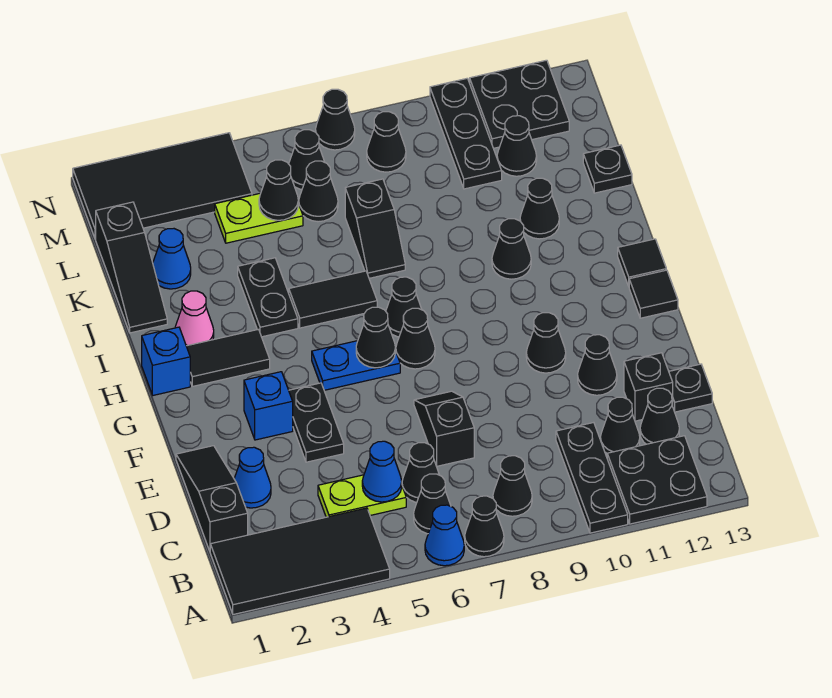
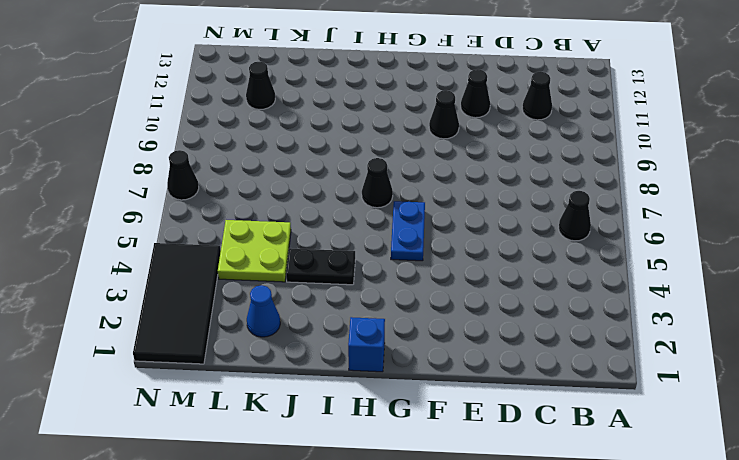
lime 2x2 plate [218,220,291,282] -> lime 1x2 plate [215,193,303,243]
none -> black 2x4 tile [210,508,390,614]
none -> blue 1x1 cone [425,505,464,566]
none -> black 1x1 cone [465,496,504,557]
none -> black 1x3 plate [556,422,628,533]

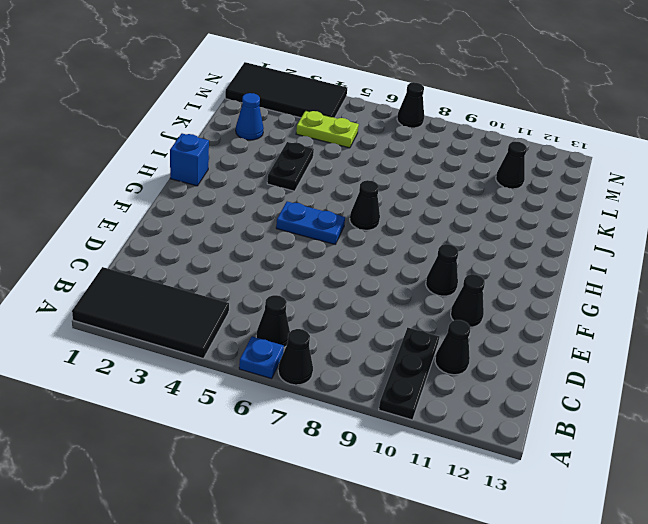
blue 1x1 plate [239,336,284,379] -> blue 1x1 cone [425,505,464,566]
none -> black 2x2 plate [607,436,707,524]
none -> black 1x1 cone [493,456,532,516]
none -> black 1x3 slope [176,446,248,551]
none -> lime 1x2 plate [318,475,406,517]

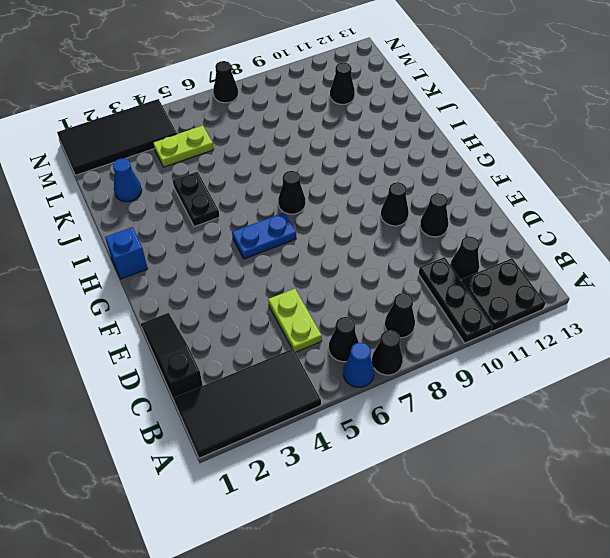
lime 1x2 plate [268,289,322,352] -> lime 1x2 plate turned to [318,475,406,517]
none -> black 1x1 cone [402,443,439,502]
none -> black 1x1 cone [640,388,679,444]
none -> blue 1x1 cone [234,447,271,508]
none -> black 1x2 slope [414,391,474,466]

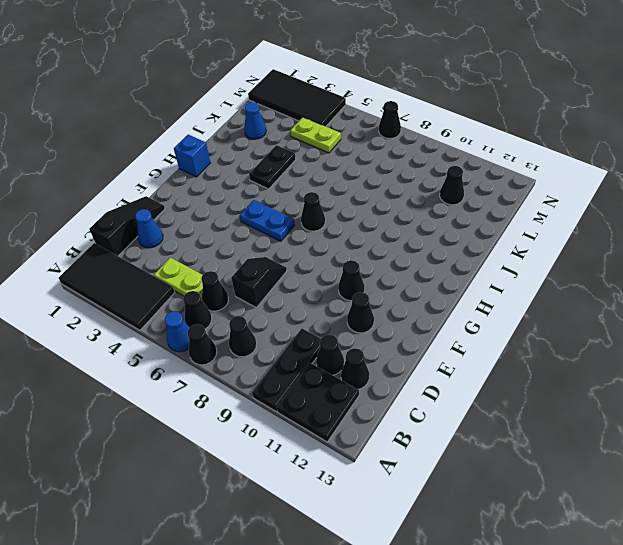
none -> black 1x1 brick [624,353,673,421]
none -> black 1x1 plate [669,364,712,412]
none -> black 1x2 plate [289,383,344,462]
none -> blue 1x1 brick [244,372,293,440]

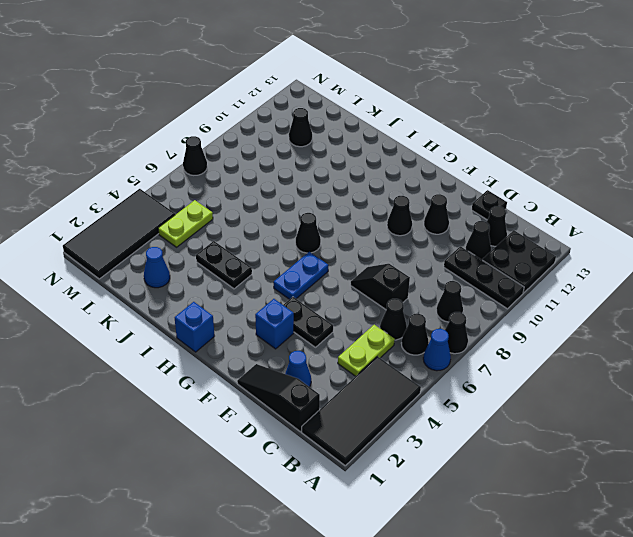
none -> black 1x1 brick [624,353,673,421]
none -> black 1x1 cone [396,308,435,369]
none -> black 1x1 tile [629,270,678,318]
none -> black 1x2 tile [186,329,270,386]

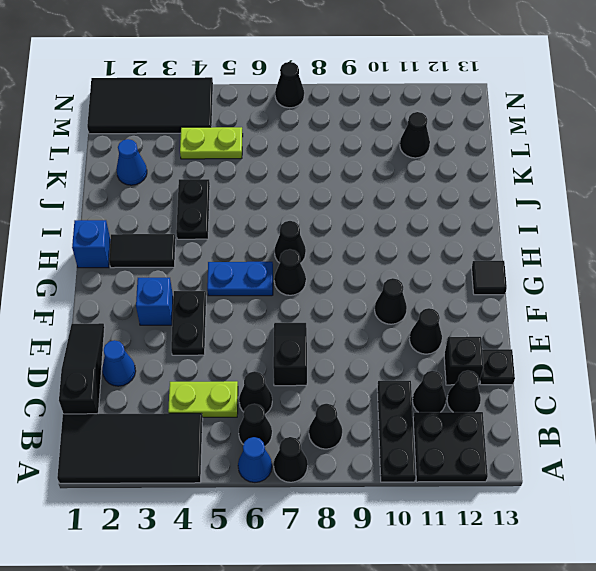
none -> black 1x1 tile [618,239,666,286]
none -> pink 1x1 cone [175,291,214,346]
none -> black 1x2 tile [289,271,377,328]
none -> black 1x1 cone [492,219,531,279]

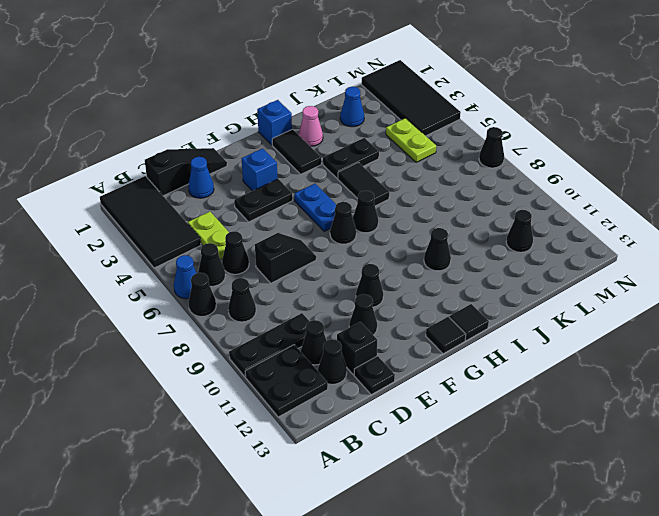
none -> black 1x3 slope [96,202,167,333]
none -> black 1x2 slope [345,179,405,278]
none -> black 1x1 cone [520,178,559,239]
none -> black 1x1 plate [583,145,632,193]

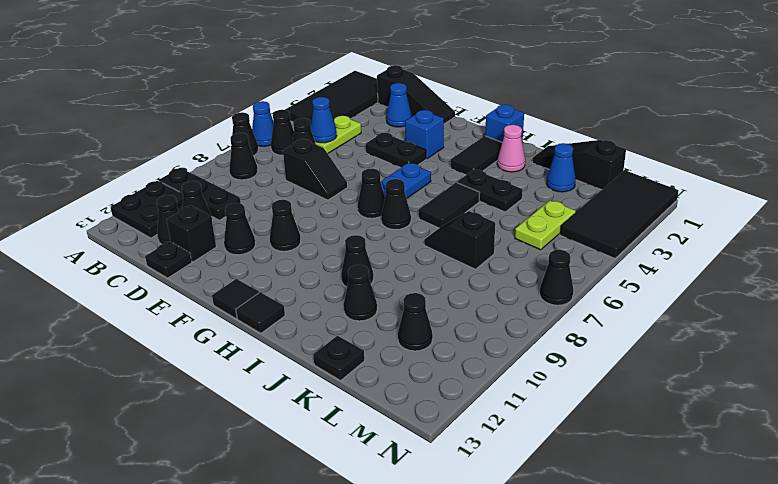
none -> black 1x1 cone [298,161,338,222]
none -> black 1x3 plate [430,78,502,189]
none -> black 1x1 cone [289,130,324,190]
none -> black 1x1 cone [367,112,406,172]

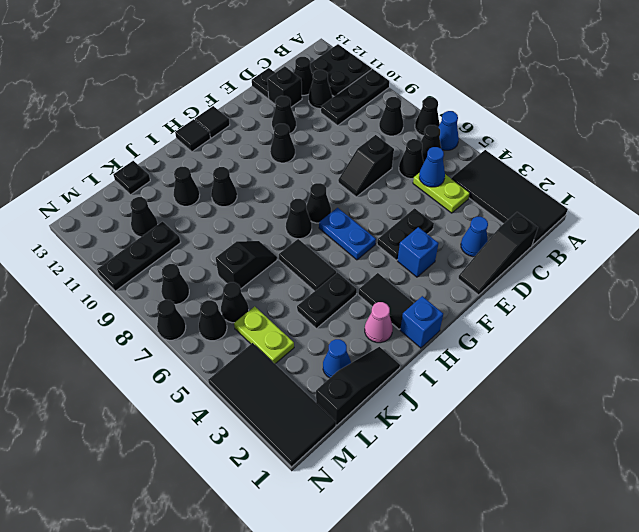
none -> black 2x2 plate [470,60,569,148]
none -> black 1x1 cone [356,307,395,368]
none -> black 1x1 cone [259,160,298,220]

